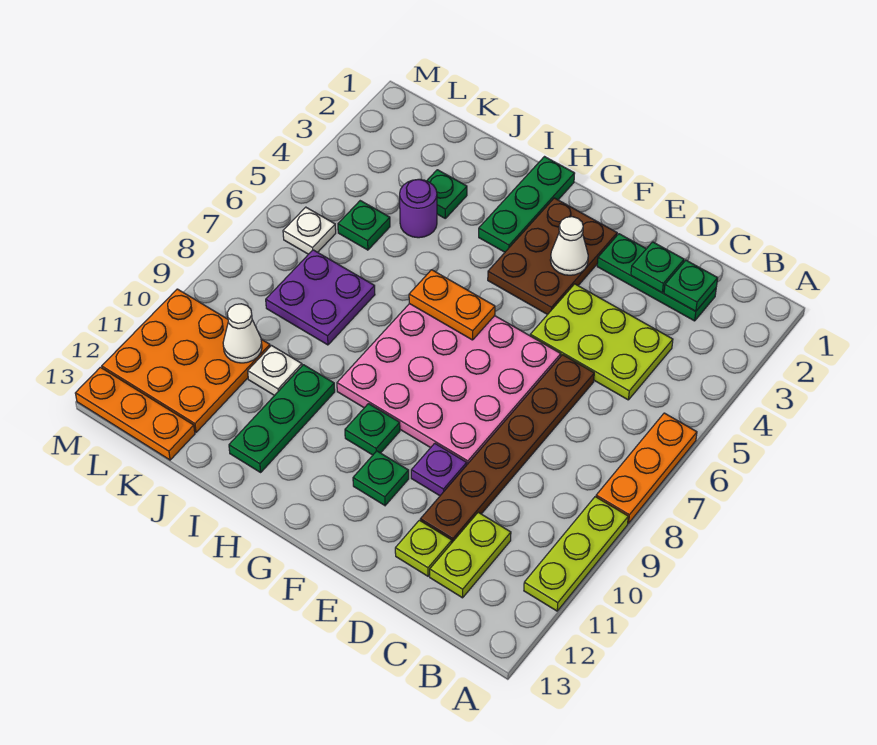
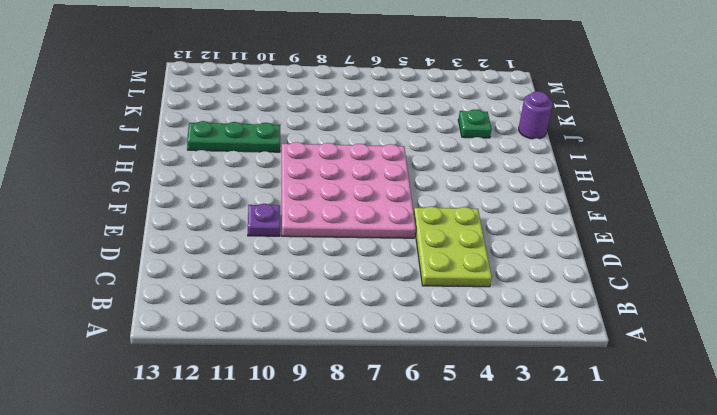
purple 1x1 round brick [519,91,553,139] -> purple 1x1 round brick moved to [400,179,437,238]
none -> orange 1x3 plate [596,413,697,523]
none -> lime 1x3 plate [524,497,628,611]
none -> green 1x3 plate [597,234,716,321]

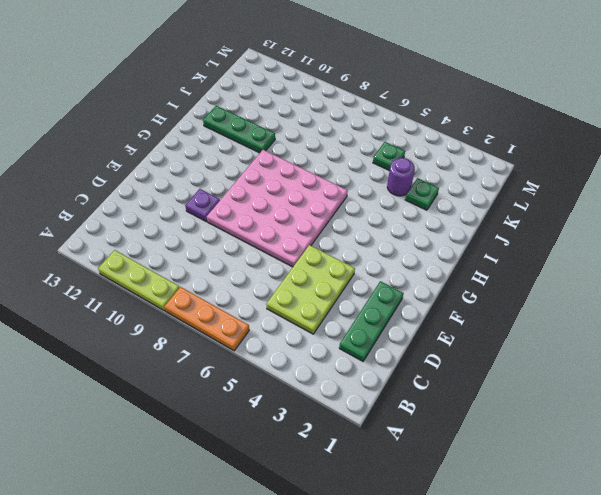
none -> lime 1x2 plate [430,512,511,598]
none -> brown 1x6 plate [420,355,594,542]
none -> lime 1x1 plate [395,520,452,576]

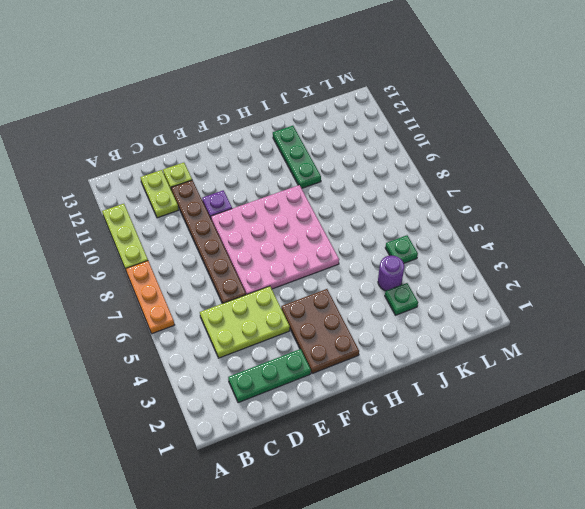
none -> green 1x1 plate [353,451,409,505]
none -> green 1x1 plate [345,404,400,455]
none -> green 1x3 plate [479,157,575,252]

